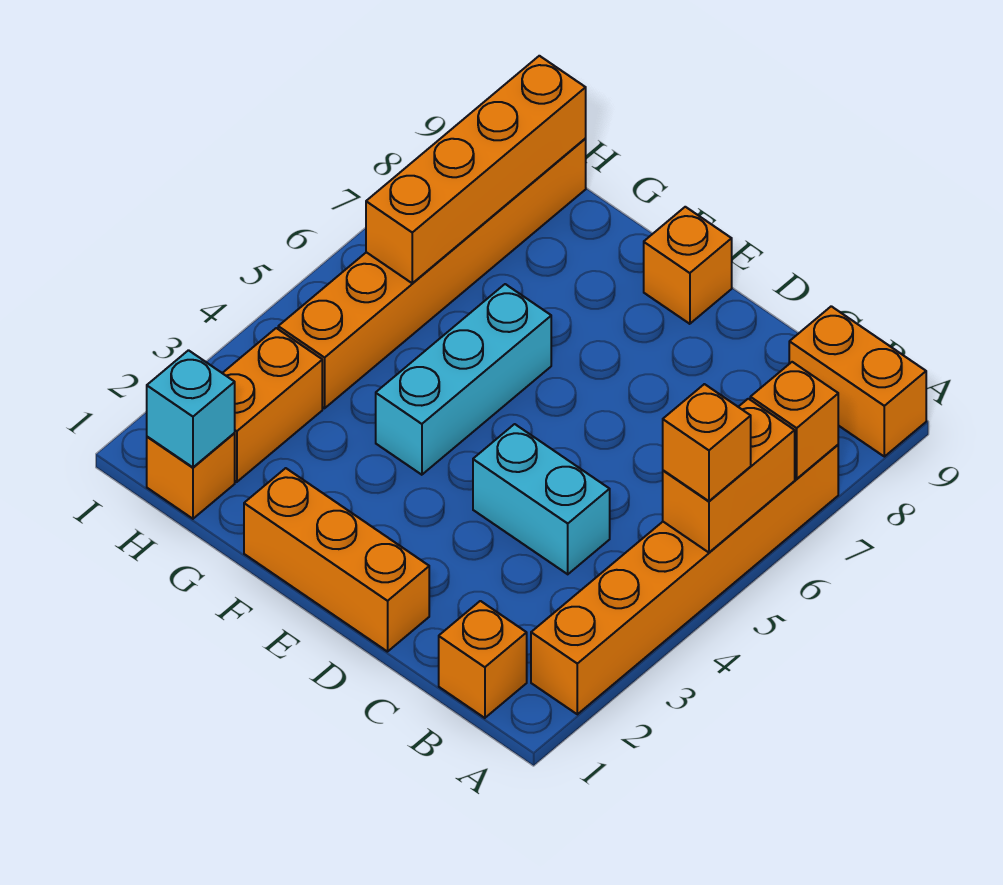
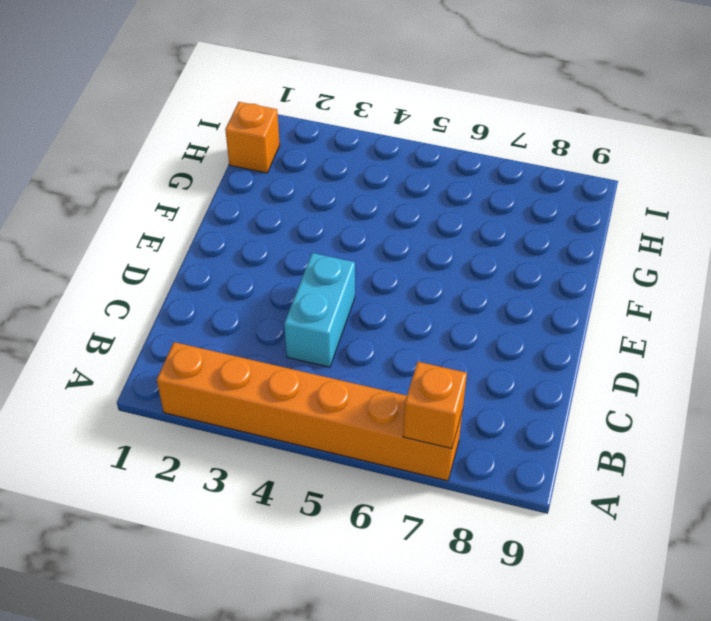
none -> orange 1x2 brick [789,306,926,457]
none -> orange 1x1 brick [439,601,527,718]
none -> orange 1x3 brick [244,468,429,652]

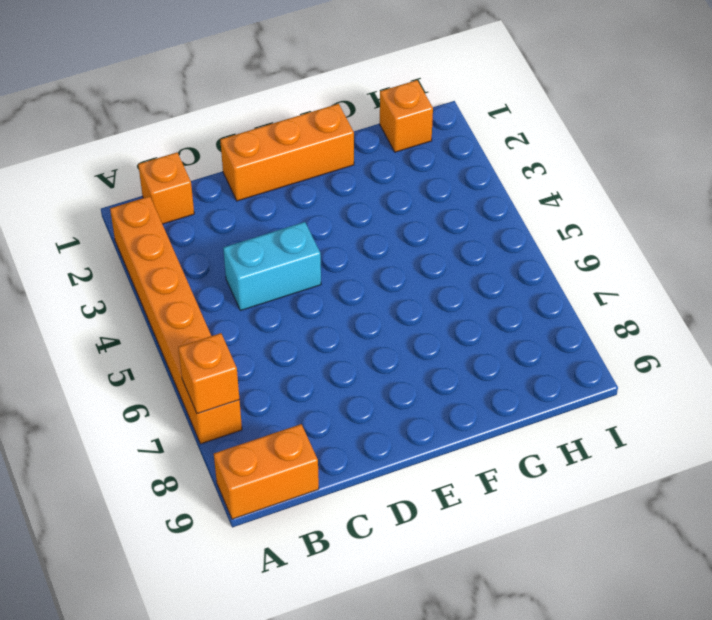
none -> orange 1x1 brick [644,207,732,324]
none -> cyan 1x3 brick [376,284,551,475]
none -> orange 1x2 brick [223,328,322,482]

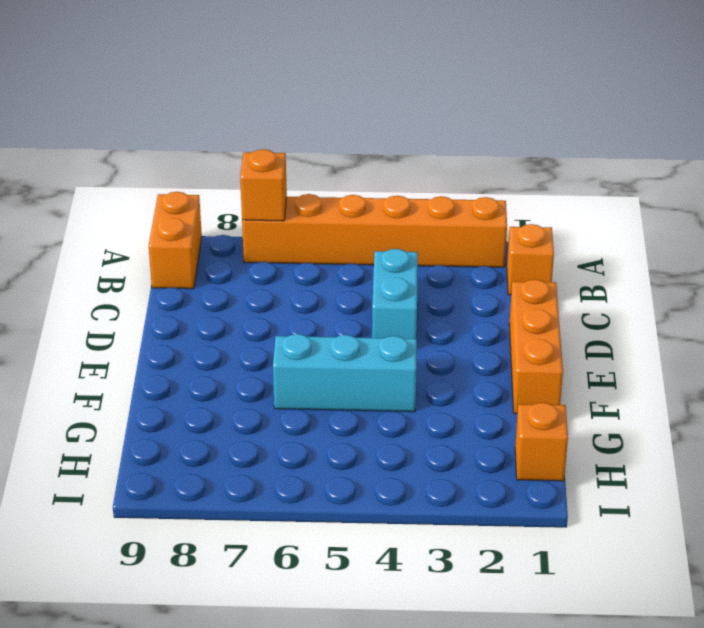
none -> orange 1x1 brick [644,207,732,324]
none -> orange 1x2 brick [223,328,322,482]
none -> orange 1x6 brick [278,138,586,408]

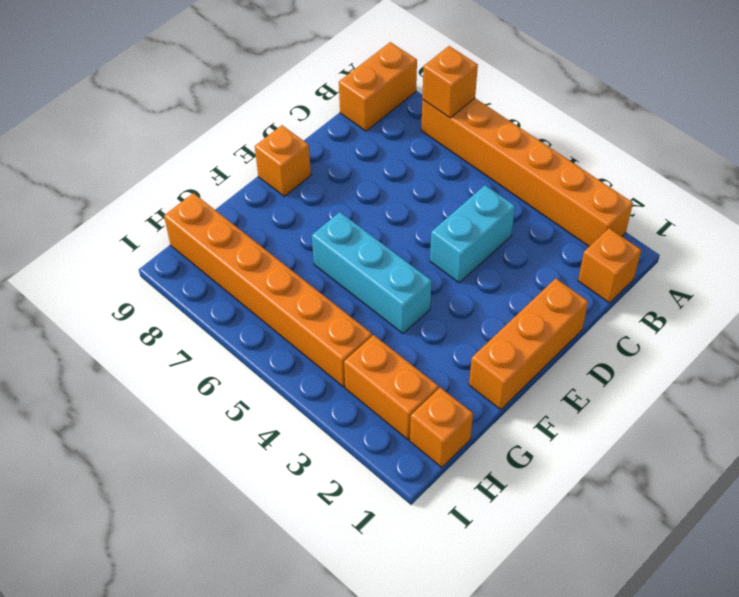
none -> orange 1x2 brick [663,399,795,552]
none -> cyan 1x1 brick [147,350,235,467]
none -> orange 1x4 brick [366,56,586,283]

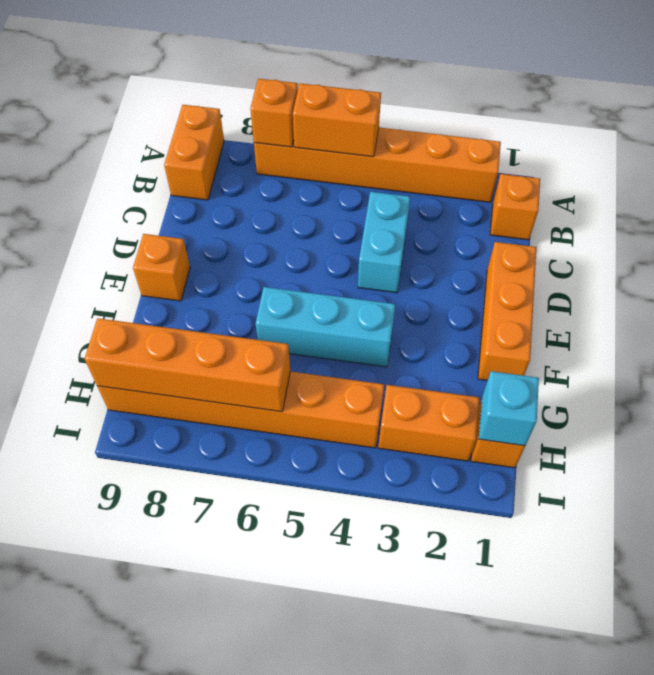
none -> orange 1x1 brick [663,384,751,501]

